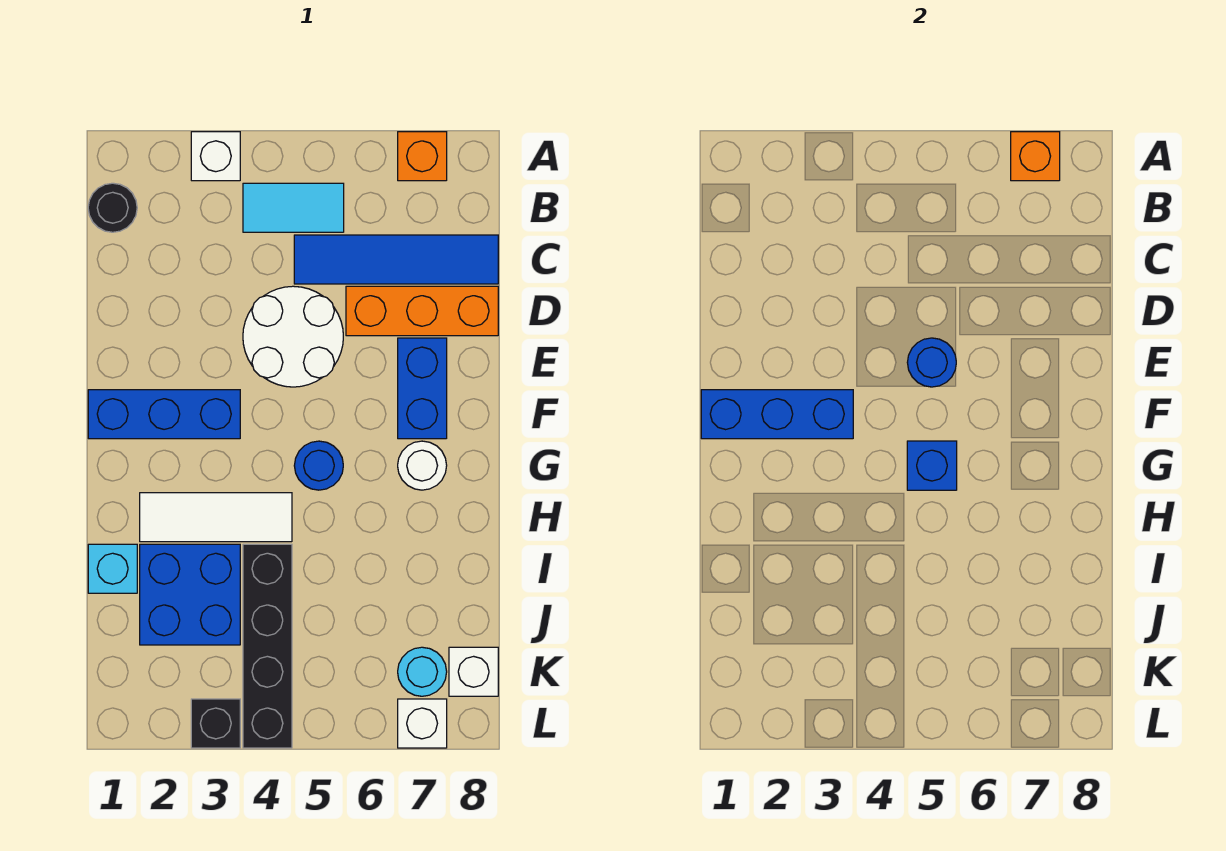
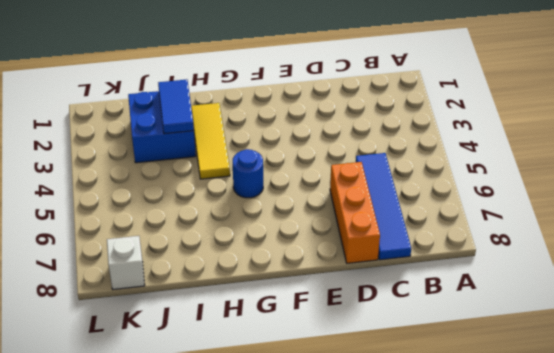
yellow 1x3 tile [191,103,230,179] -> white 1x3 tile [140,493,292,542]
blue 1x2 tile [158,80,194,134] -> none
none -> white 1x1 brick [191,132,240,181]
none -> orange 1x1 brick [398,132,447,181]
none -> black 1x1 round brick [88,183,137,232]

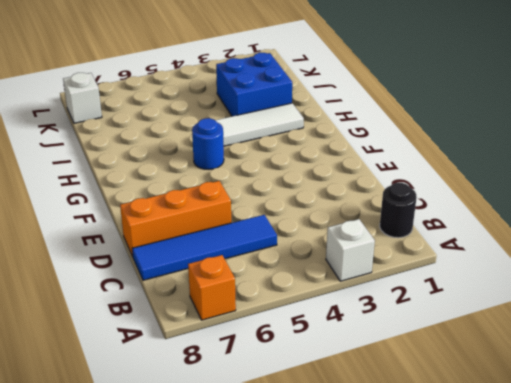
none -> cyan 1x2 tile [243,183,344,232]
none -> white 2x2 round brick [243,286,343,387]
none -> blue 1x2 brick [398,338,447,439]

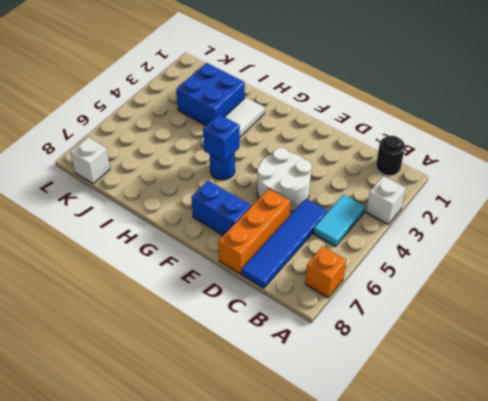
none -> blue 1x3 brick [88,390,240,439]
none -> white 1x1 round brick [398,441,447,490]
none -> cyan 1x1 brick [88,544,137,593]

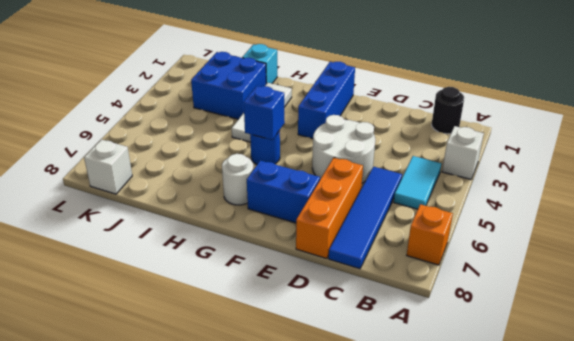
none -> black 1x4 brick [243,544,292,748]
none -> cyan 1x1 round brick [398,647,447,696]
none -> black 1x1 brick [191,699,240,748]

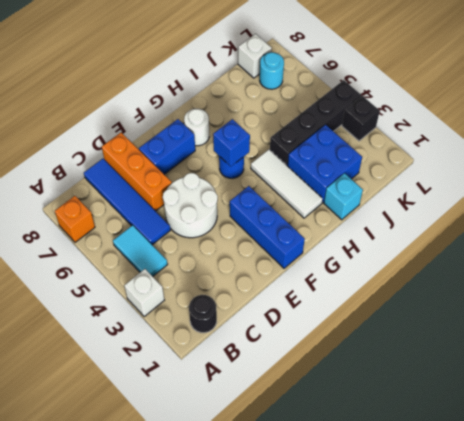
none -> white 1x1 brick [398,699,447,748]
none -> orange 1x1 brick [1011,132,1060,181]
none -> blue 1x1 round brick [907,338,956,387]

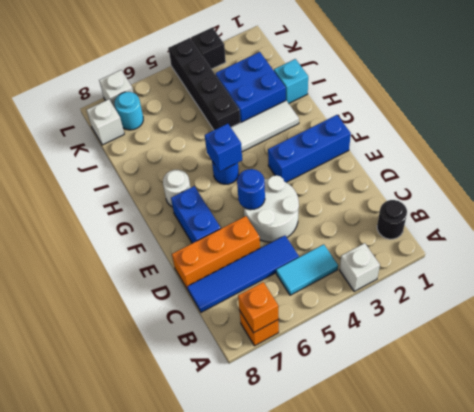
none -> blue 1x3 brick [701,390,853,439]

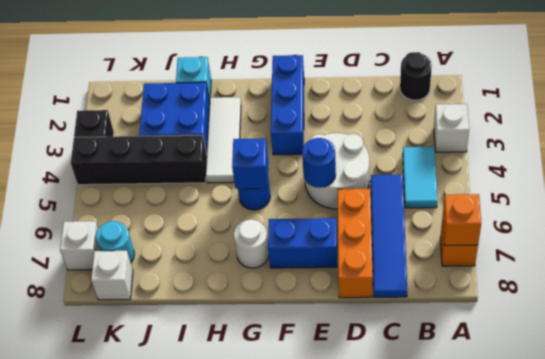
none -> blue 1x3 brick [701,390,853,439]

